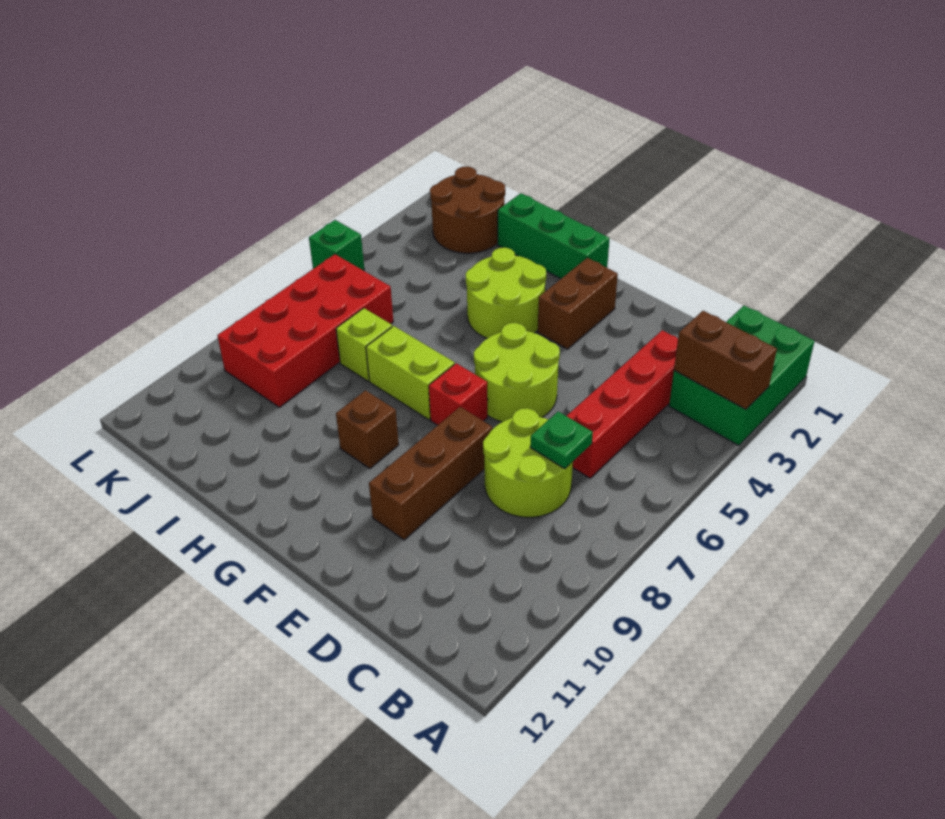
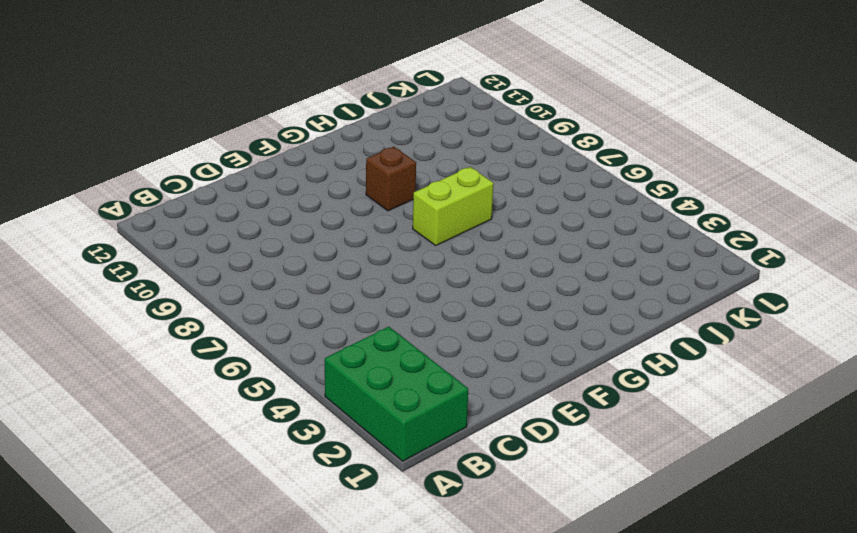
none -> red 1x4 brick [567,330,678,478]
none -> lime 2x2 round brick [483,408,573,517]
none -> lime 2x2 round brick [474,323,560,422]

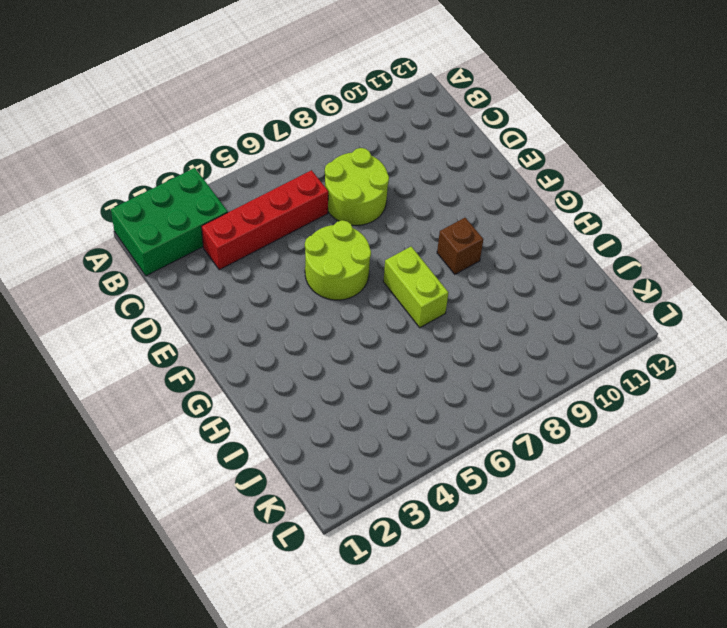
none -> brown 1x3 brick [369,407,492,540]
none -> brown 1x2 brick [538,258,618,349]
none -> red 1x1 brick [429,363,488,425]

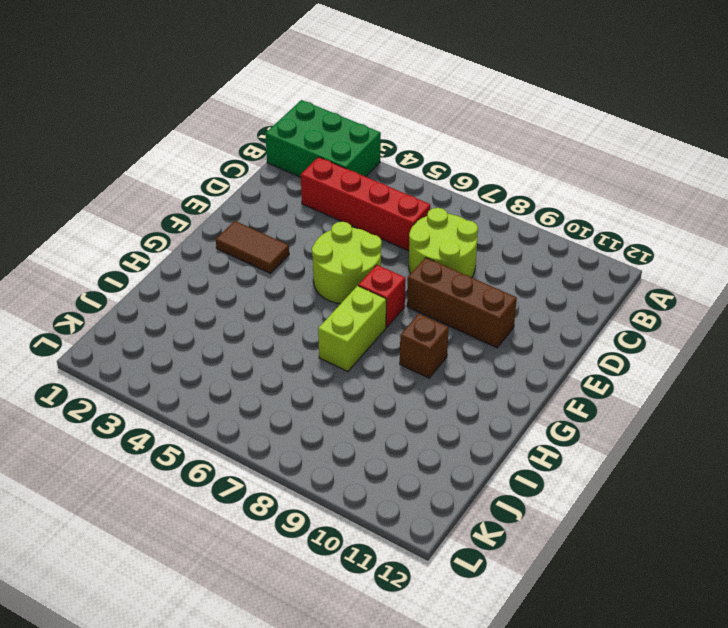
brown 1x2 tile [216,221,289,274] -> brown 1x2 brick [538,258,618,349]
none -> green 1x3 brick [498,193,610,279]
none -> lime 2x2 round brick [466,248,546,338]
none -> lime 1x1 brick [336,308,392,381]

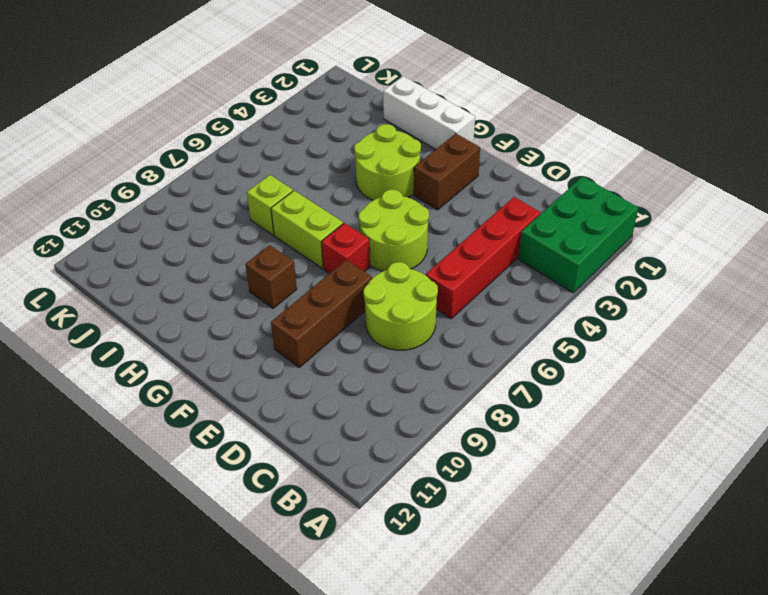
white 1x3 brick [383,76,475,149] -> green 1x3 brick [498,193,610,279]
none -> brown 2x2 round brick [430,166,505,253]
none -> red 2x4 brick [217,254,393,407]
none -> green 1x1 brick [309,220,364,270]

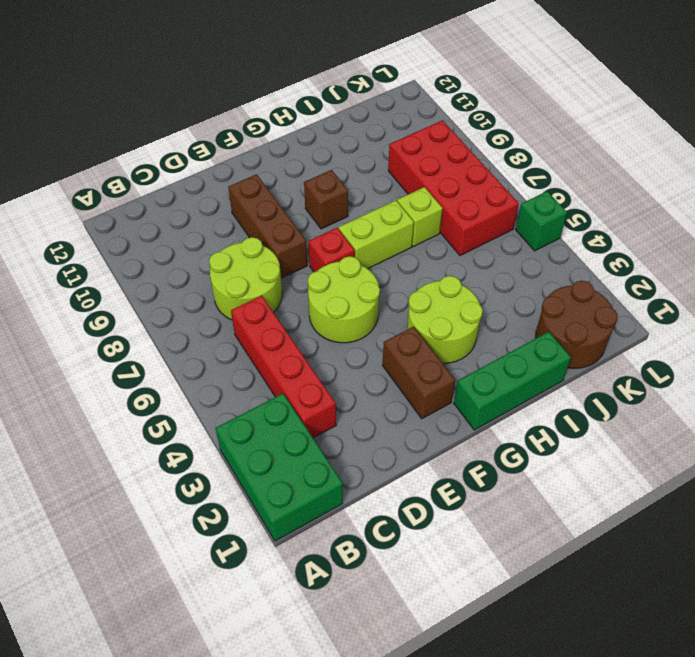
none -> brown 1x2 brick [674,311,777,409]
none -> green 1x1 plate [530,412,593,469]

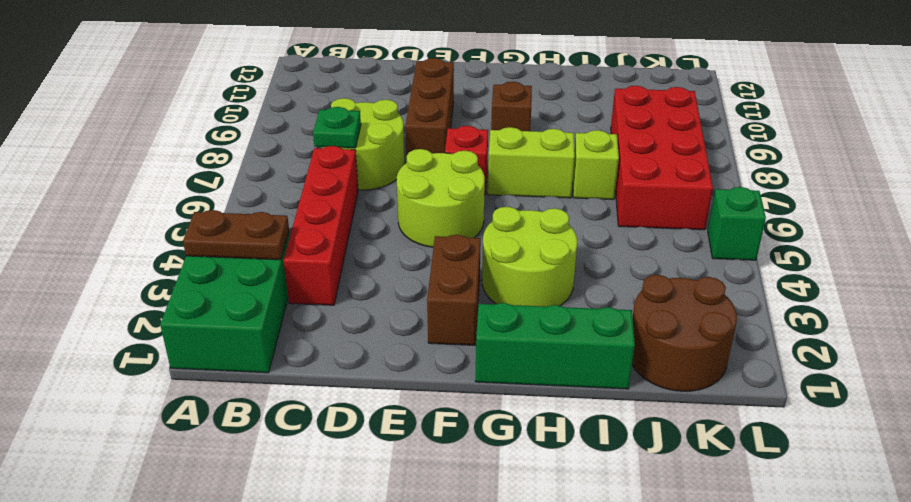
brown 1x2 plate [183,210,289,260] -> brown 1x2 brick [674,311,777,409]

